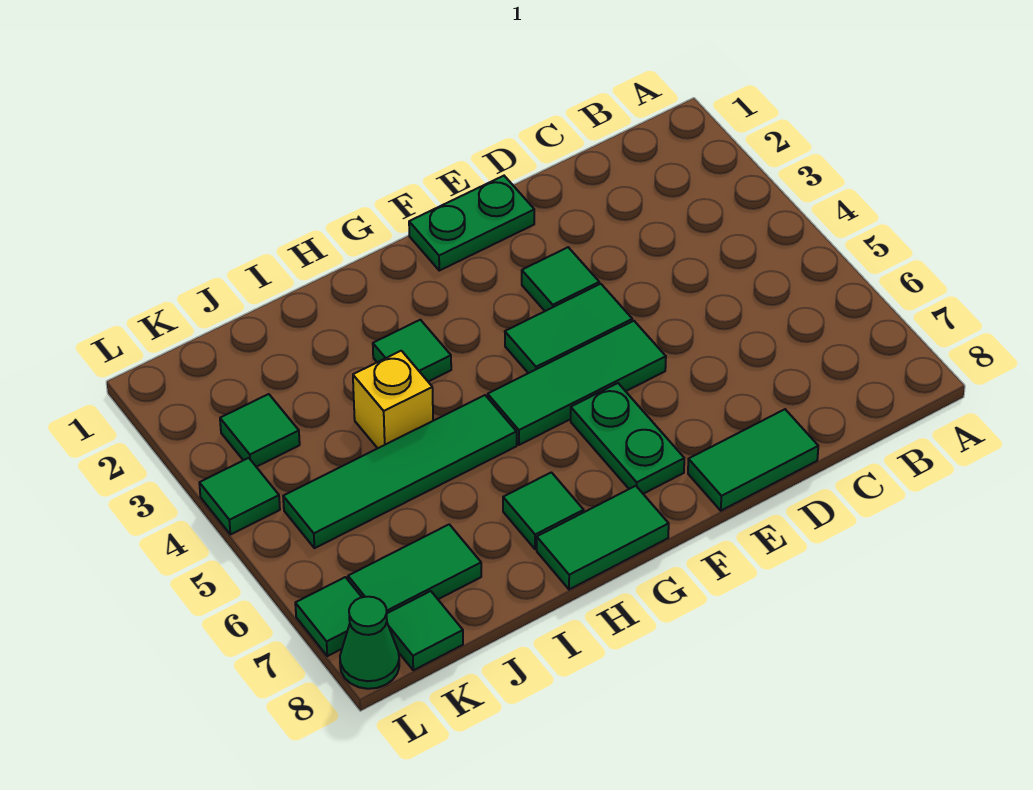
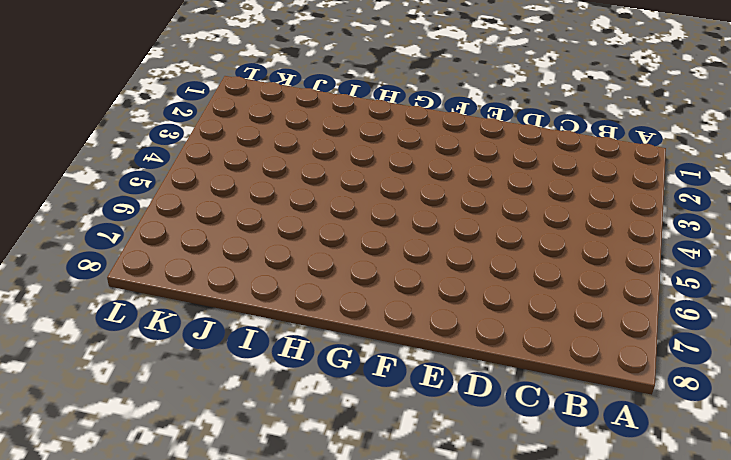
none -> green 1x2 tile [688,409,818,511]
none -> green 1x2 plate [409,176,534,271]
none -> green 1x1 tile [522,247,599,311]

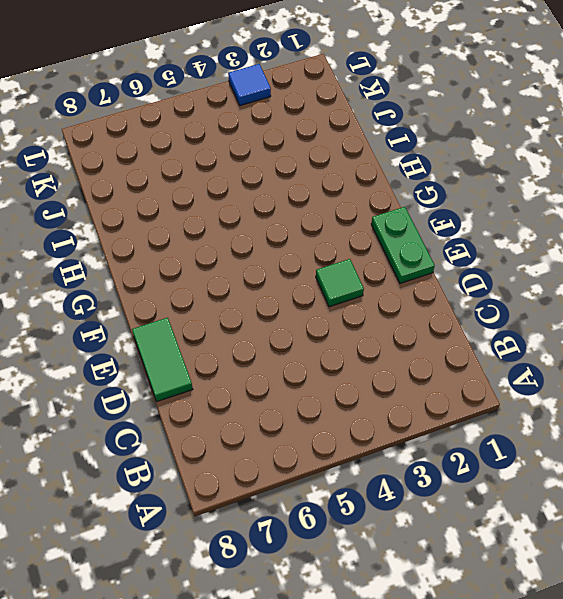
blue 1x1 tile [228,64,271,106] -> none
none -> green 1x2 tile [505,284,632,373]
none -> green 1x3 tile [488,321,666,445]
none -> green 1x2 plate [571,383,684,494]

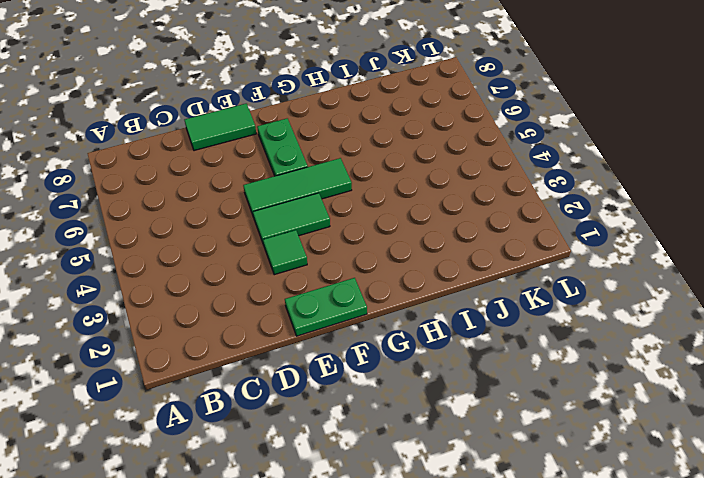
none -> green 1x2 tile [537,486,669,589]
none -> green 1x1 tile [373,320,451,382]
none -> green 1x4 tile [283,395,517,548]

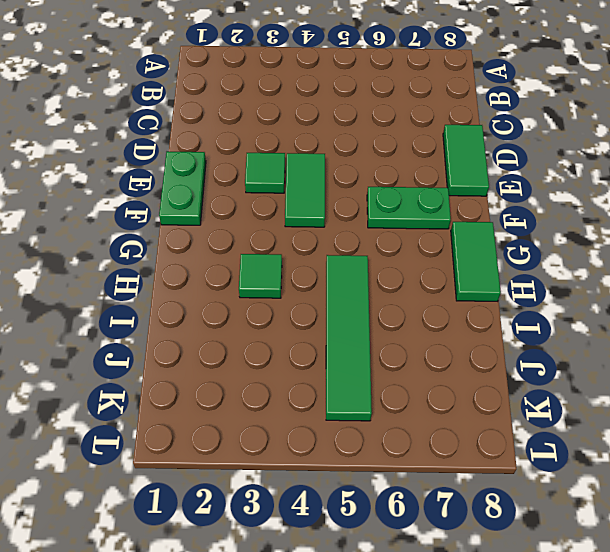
none -> green 1x3 tile [488,321,666,445]
none -> green 1x1 tile [503,472,584,549]
none -> yellow 1x1 brick [353,351,433,448]

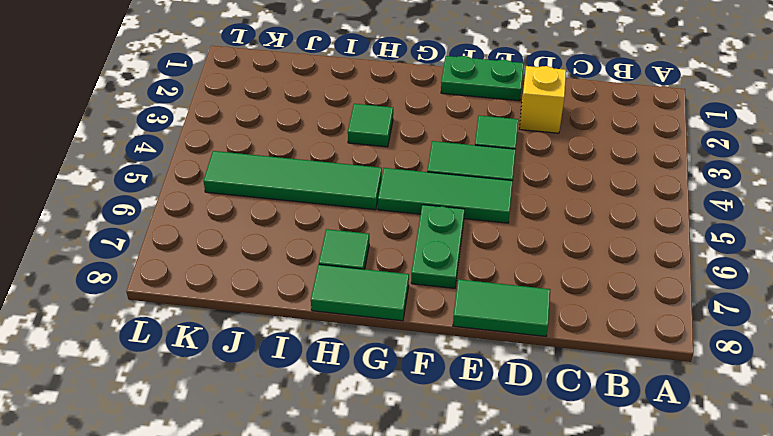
yellow 1x1 brick [519,66,566,133] -> yellow 1x1 brick moved to [353,351,433,448]
none -> green 1x2 tile [348,524,481,613]
none -> green 1x1 tile [220,394,300,467]
none -> green 1x1 tile [387,591,463,670]

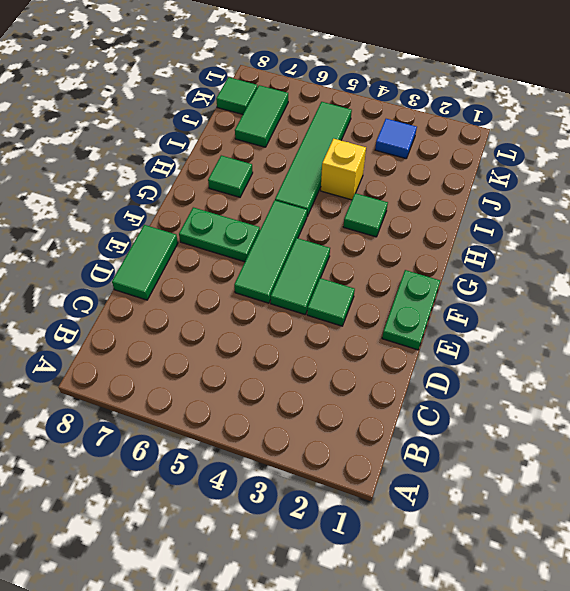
blue 1x1 tile [375,119,417,158] -> green 1x1 tile [220,394,300,467]
none -> green 1x2 tile [537,486,669,589]
none -> green 1x1 tile [199,458,280,535]
none -> green 1x1 tile [295,577,362,656]

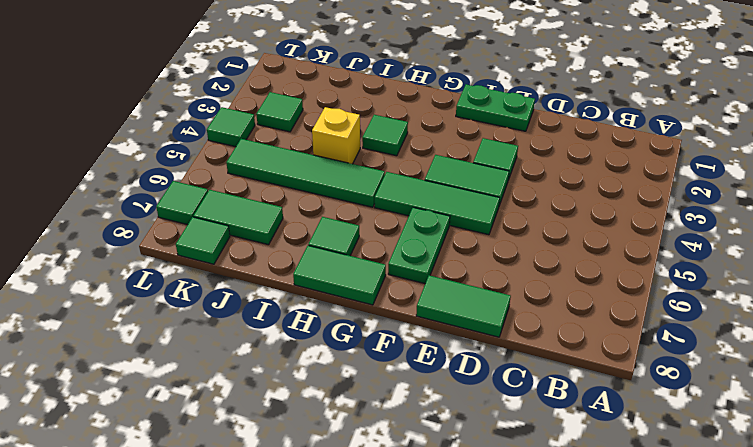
none -> green 1x1 cone [340,597,399,689]

